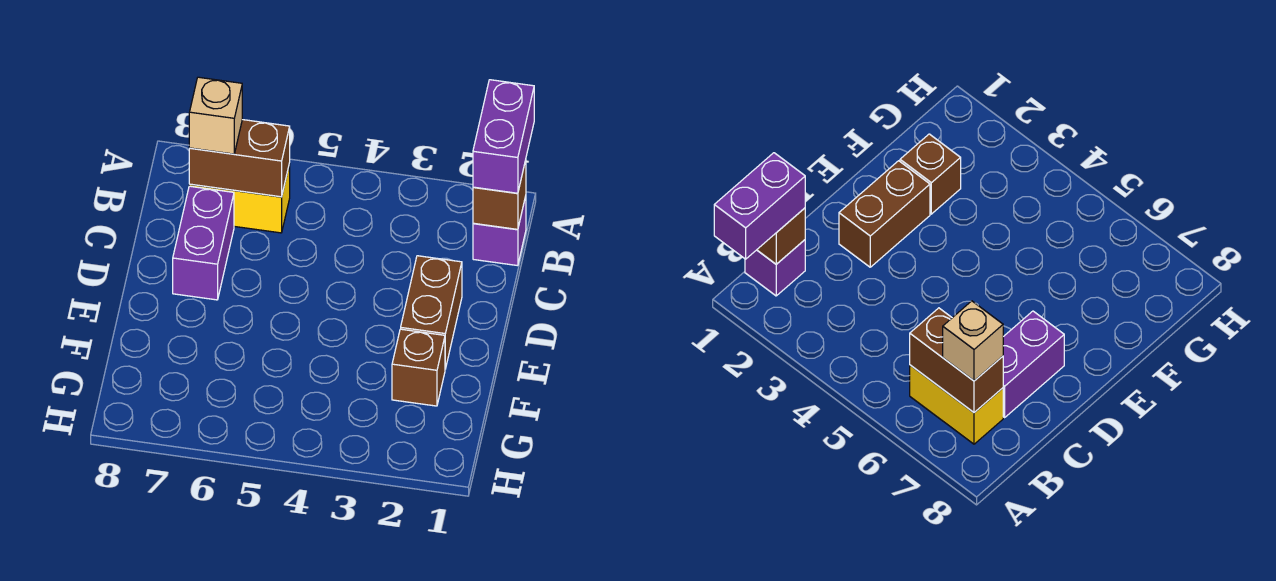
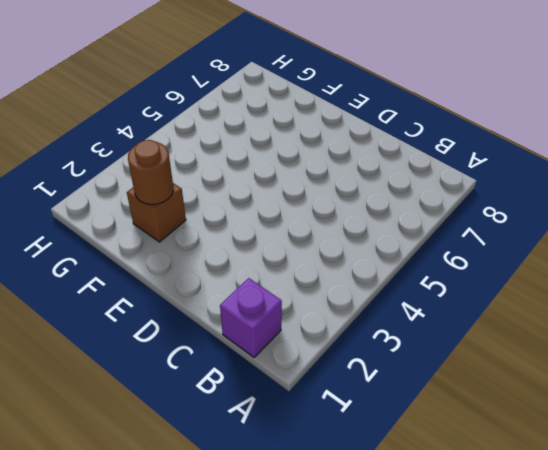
brown 1x1 round brick [128,140,173,204] -> none
none -> yellow 1x2 brick [189,163,290,233]
none -> purple 1x2 brick [173,186,234,300]

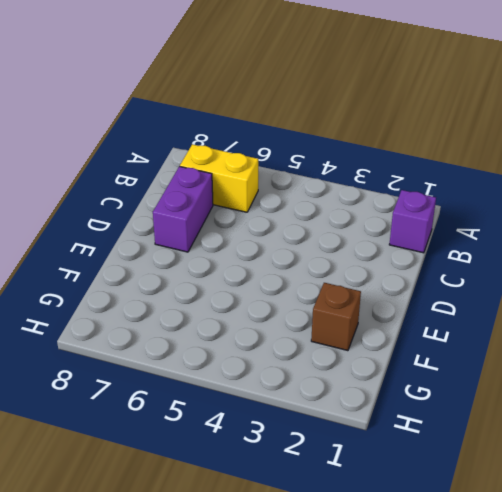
none -> brown 1x2 brick [401,256,462,369]
none -> brown 1x1 brick [473,160,526,229]

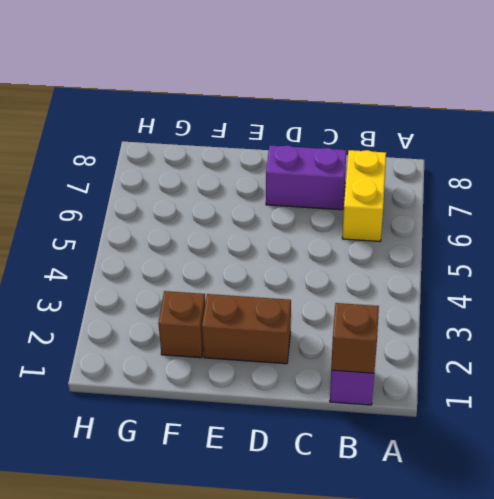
none -> brown 1x2 brick [189,120,290,197]
none -> purple 1x2 brick [473,80,534,193]

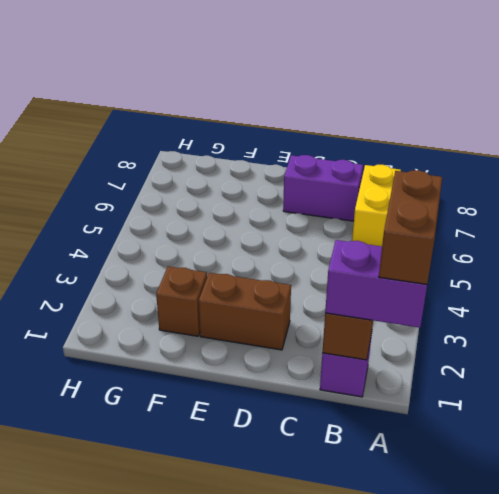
brown 1x2 brick [379,170,442,284] -> brown 1x2 brick moved to [189,120,290,197]
none -> tan 1x1 brick [189,77,242,154]

